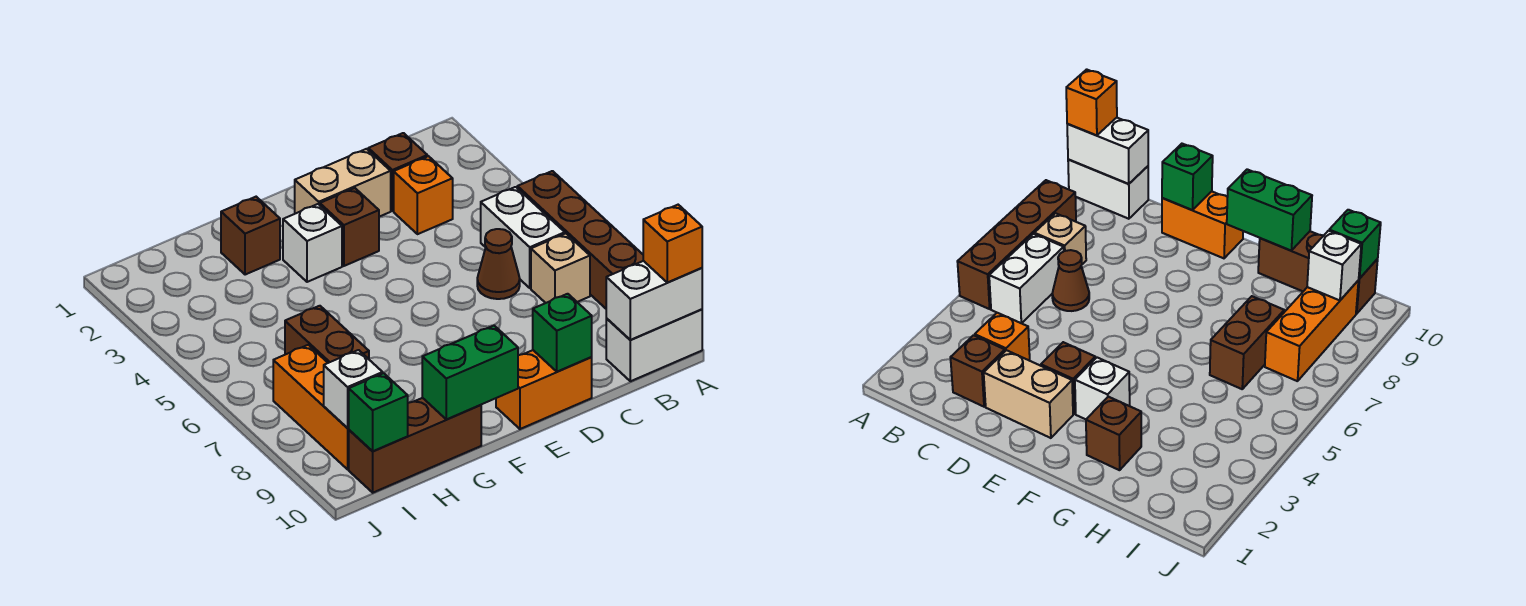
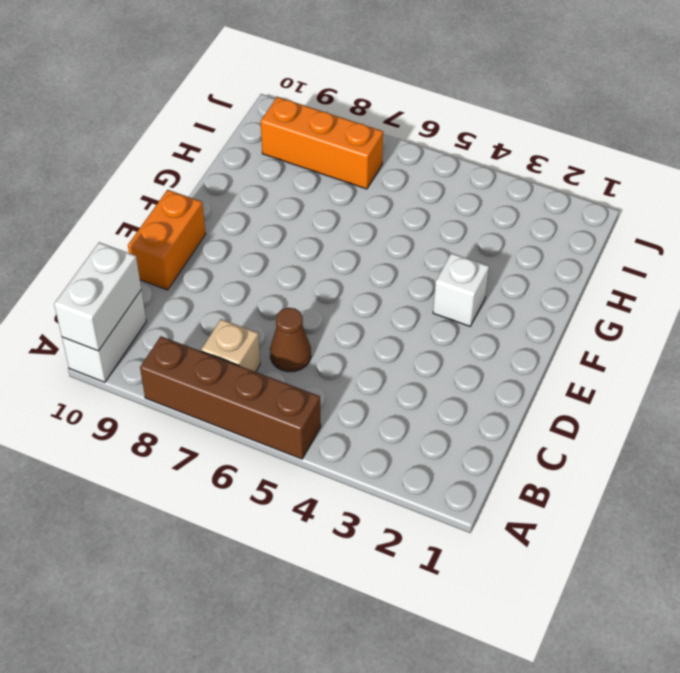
none -> white 1x2 brick [481,187,565,288]
none -> brown 1x1 brick [368,133,427,211]
none -> orange 1x1 brick [394,156,453,234]

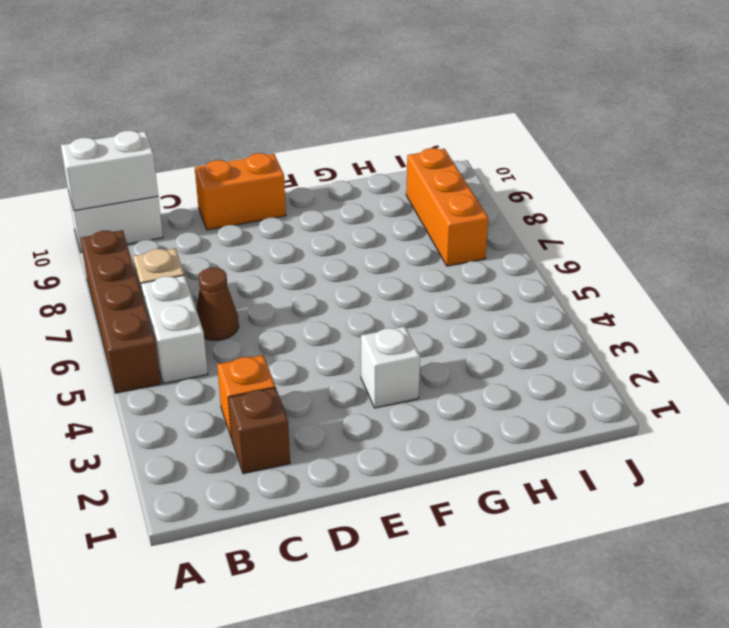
none -> tan 1x2 brick [295,149,391,217]
none -> brown 1x1 brick [320,188,379,266]
none -> brown 1x1 brick [221,197,280,275]

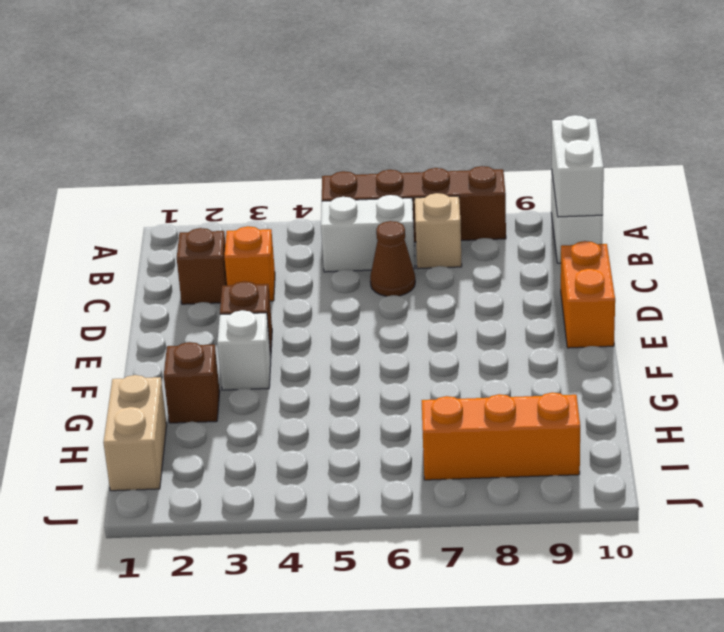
tan 1x2 brick [103,375,167,491] -> tan 1x2 brick moved to [295,149,391,217]
none -> brown 1x3 brick [349,398,481,493]
none -> brown 1x2 brick [285,306,369,363]
none -> green 1x1 brick [533,294,592,372]

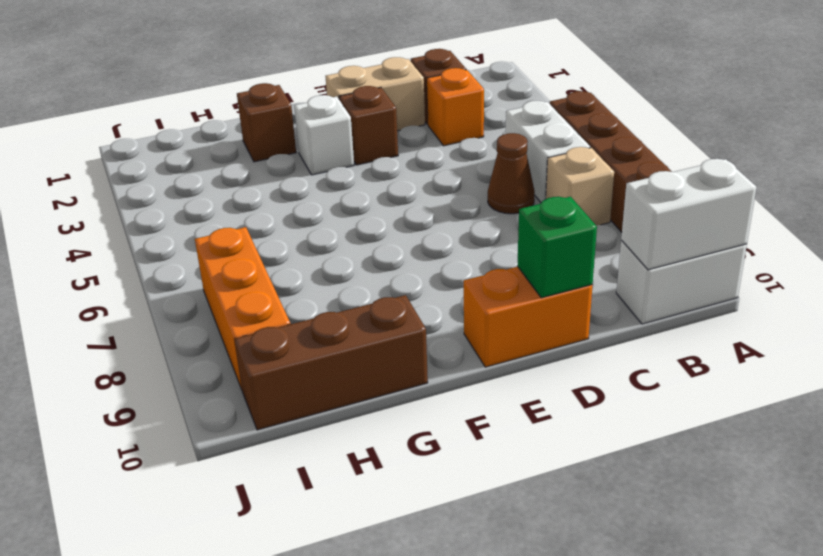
none -> brown 1x2 brick [285,306,369,363]
none -> green 1x2 brick [422,326,518,419]
none -> white 1x1 brick [324,350,383,428]

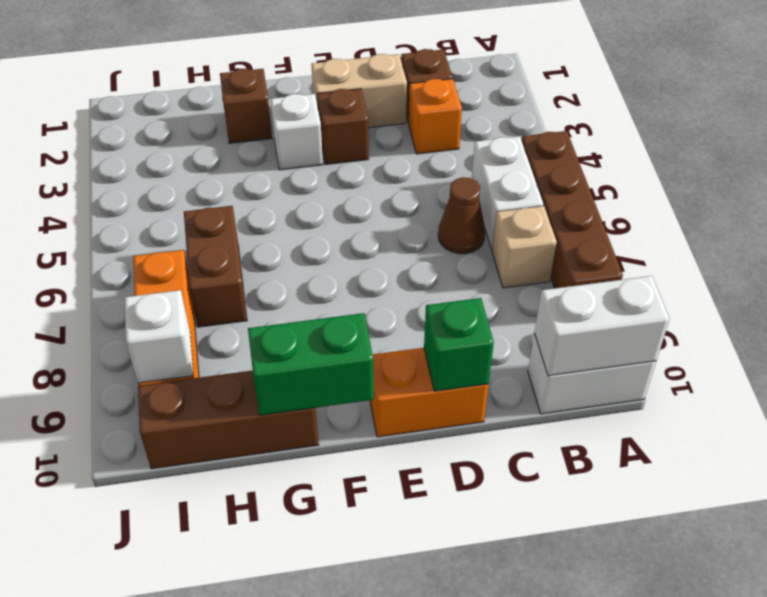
none -> green 1x1 brick [349,373,408,451]
none -> orange 1x1 brick [643,205,702,282]

